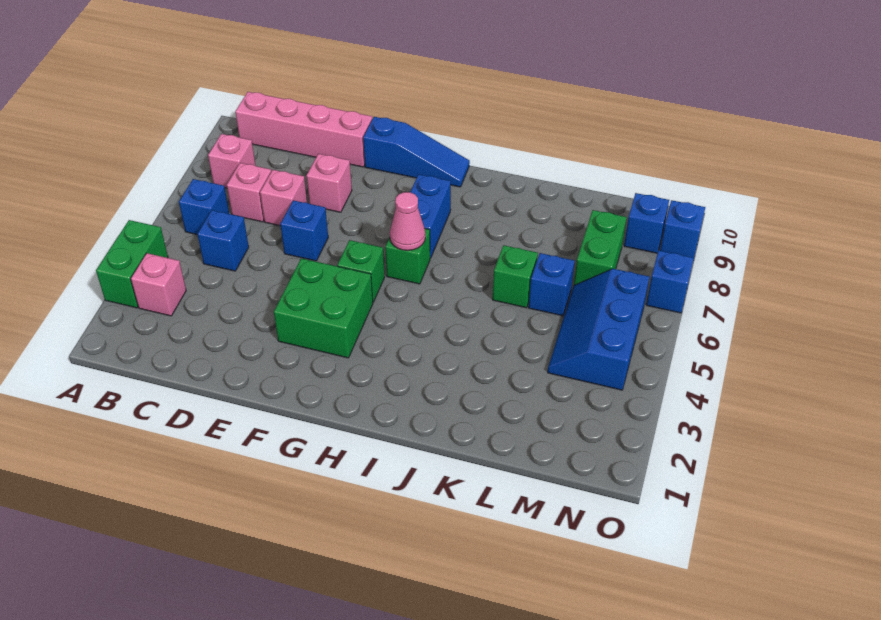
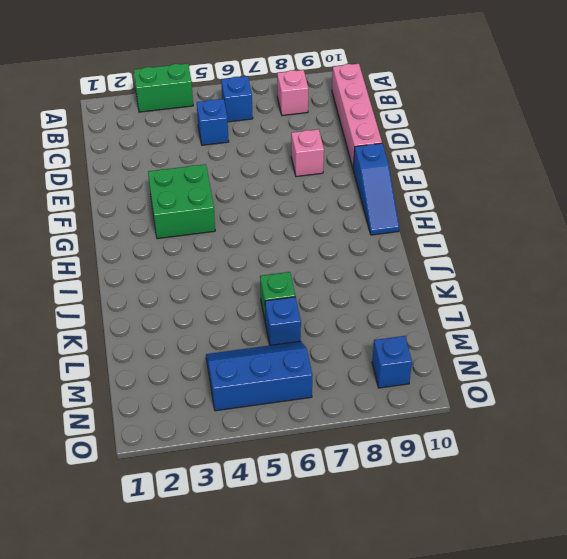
none -> pink 1x1 brick [131,253,186,316]
none -> pink 1x1 brick [227,163,271,222]
none -> pink 1x1 brick [260,170,307,226]

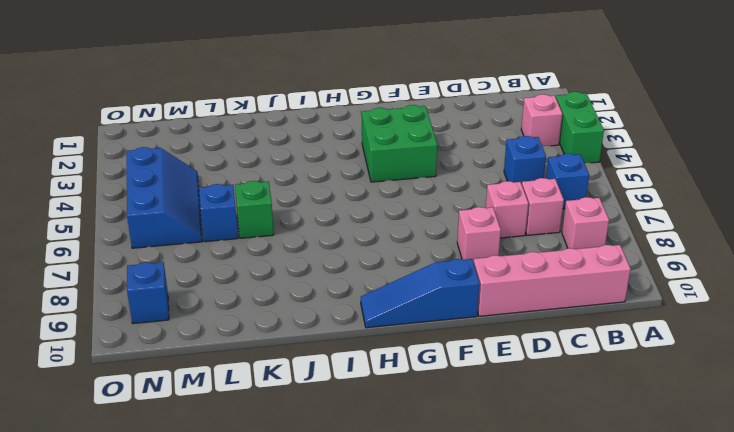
none -> blue 1x1 brick [280,200,328,261]
none -> green 1x1 brick [337,240,385,302]
none -> green 1x1 brick [385,229,430,284]

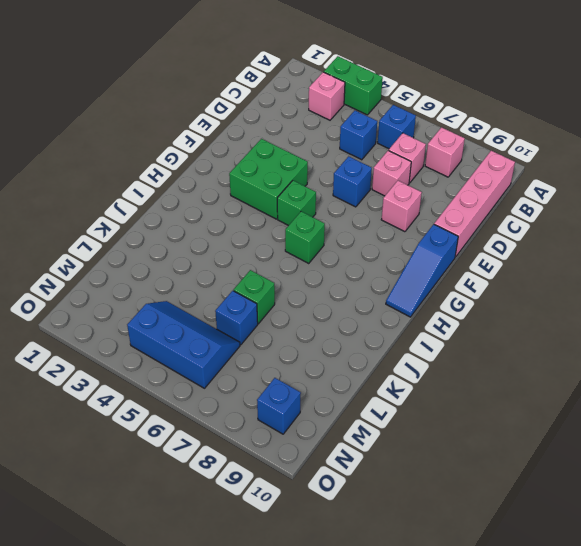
none -> blue 1x2 brick [410,174,451,258]
none -> green 1x2 brick [574,210,627,285]
none -> blue 1x1 brick [646,250,694,313]

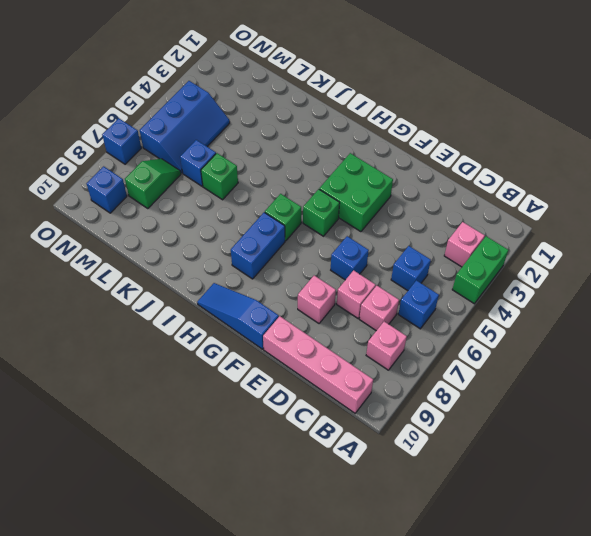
green 1x2 slope [125,159,181,209] -> green 1x2 brick [574,210,627,285]
none -> blue 1x1 brick [660,200,705,258]
none -> pink 1x1 cone [390,192,425,250]

